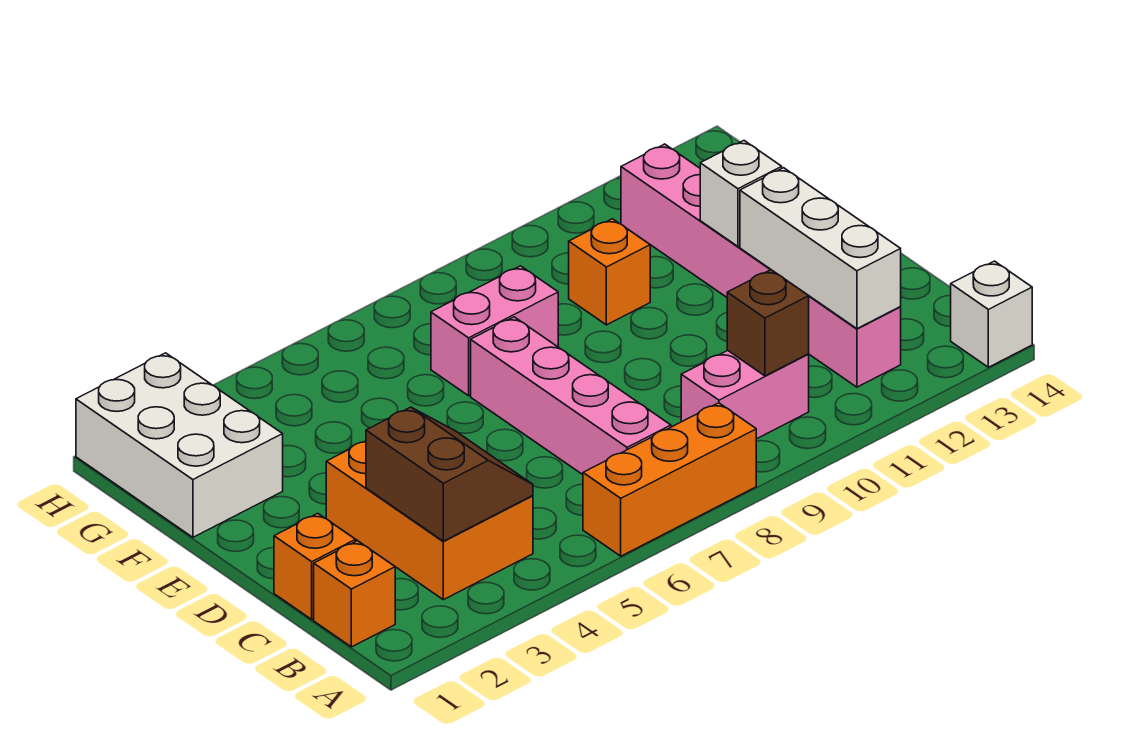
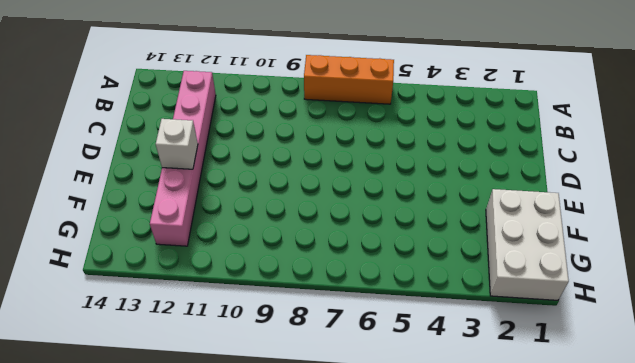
none -> white 1x1 brick [951,261,1032,367]
none -> orange 1x1 brick [314,541,395,647]
none -> orange 2x3 brick [326,441,533,600]

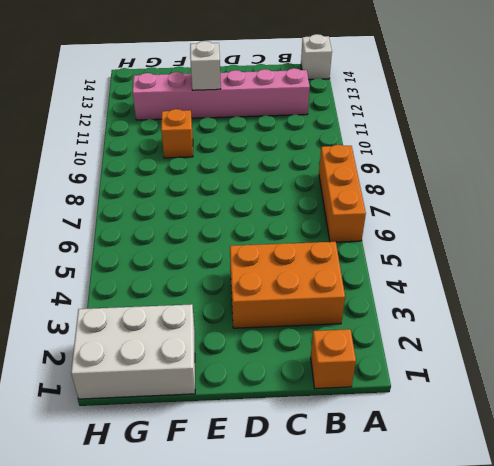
none -> pink 1x4 brick [471,317,671,475]
none -> pink 1x2 brick [681,350,809,439]
none -> orange 1x1 brick [274,513,356,619]

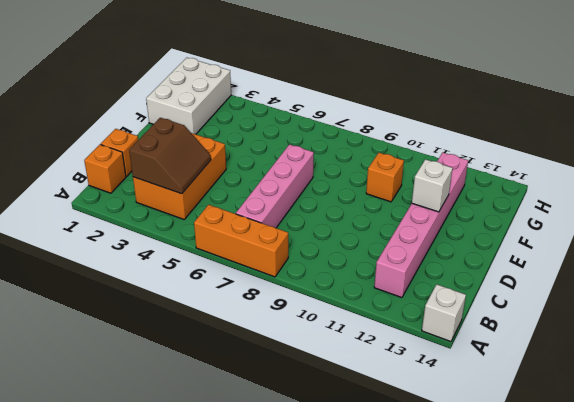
none -> pink 1x2 brick [681,350,809,439]
none -> pink 1x2 brick [431,266,558,396]
none -> brown 1x1 brick [727,270,809,376]

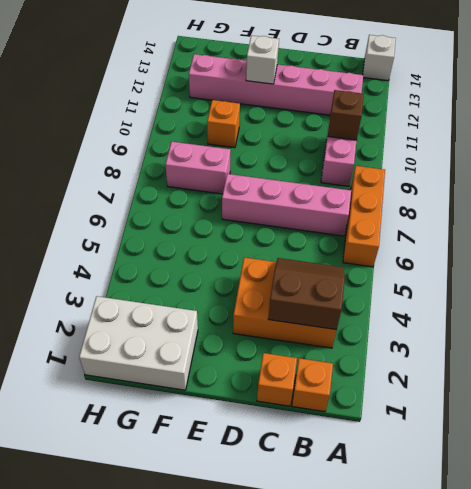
pink 1x2 brick [165,142,231,194] -> pink 1x2 brick turned to [431,266,558,396]
none -> white 1x3 brick [740,168,901,329]

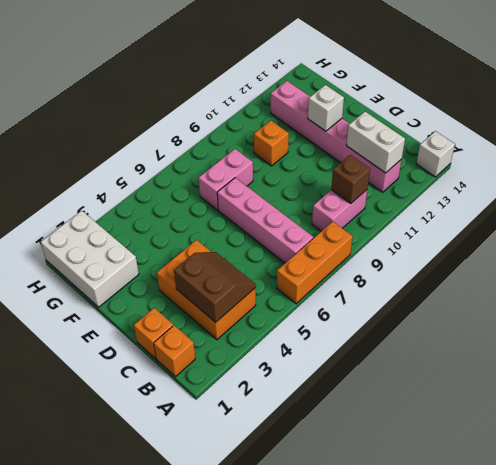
white 1x2 brick [346,112,405,173] -> white 1x3 brick [740,168,901,329]

